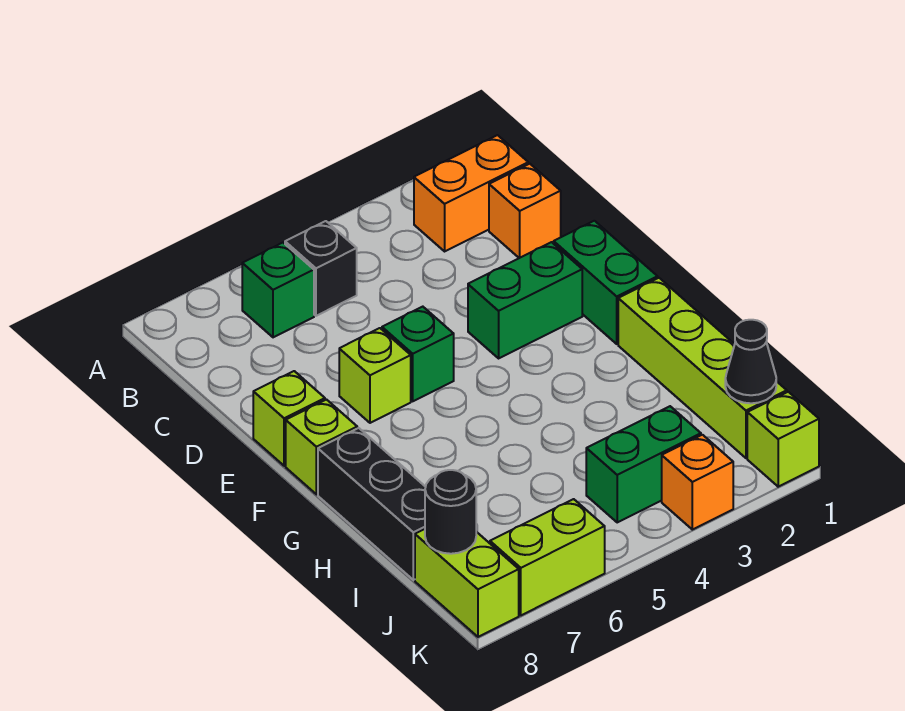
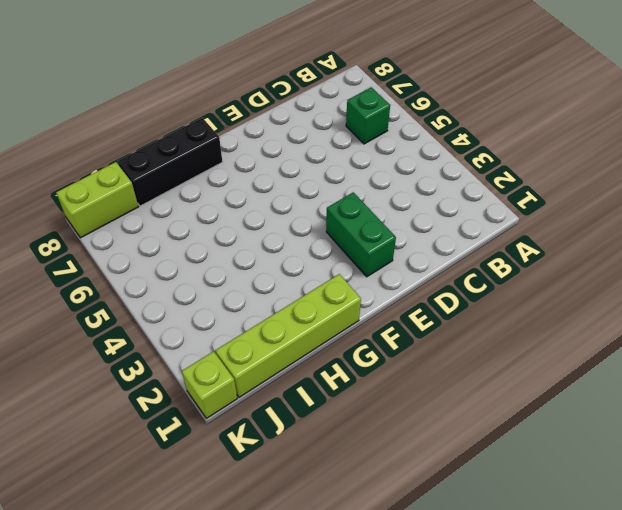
none -> orange 1x2 brick [414,135,528,251]
none -> black 1x1 brick [285,221,357,316]
none -> orange 1x1 brick [489,164,561,258]

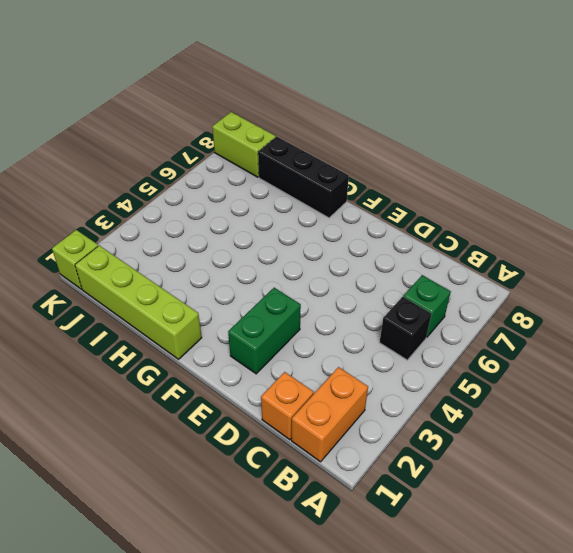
none -> green 1x2 brick [554,221,658,344]
none -> green 1x1 brick [382,307,454,401]
none -> lime 1x1 brick [339,328,411,423]

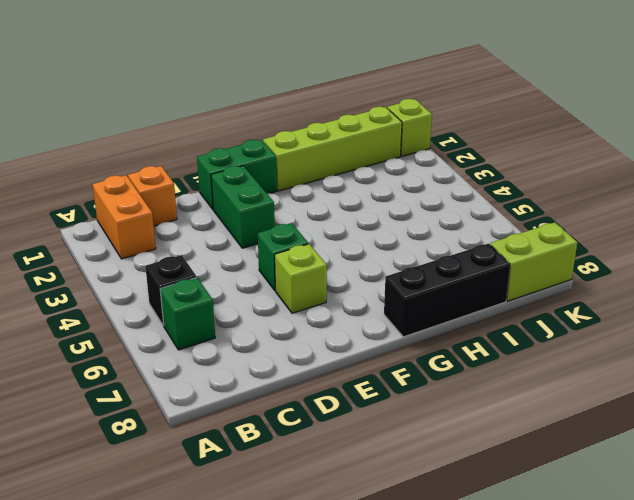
none -> lime 1x1 brick [253,371,325,466]
none -> lime 1x1 brick [286,400,357,494]
none -> green 1x2 brick [586,406,701,522]

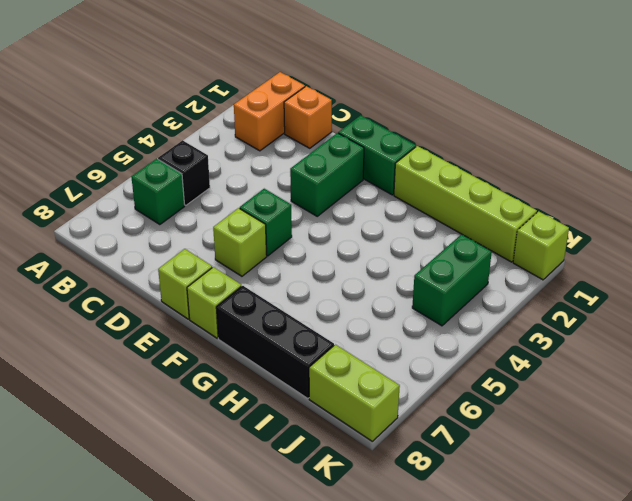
none -> orange 1x1 brick [662,435,733,530]
none -> lime 1x2 brick [490,499,605,615]
none -> black 1x1 cone [725,320,776,403]

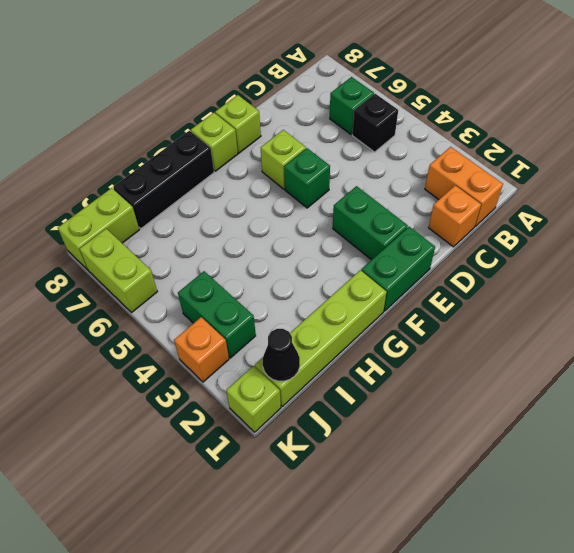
none -> black 1x1 round brick [425,470,476,554]

